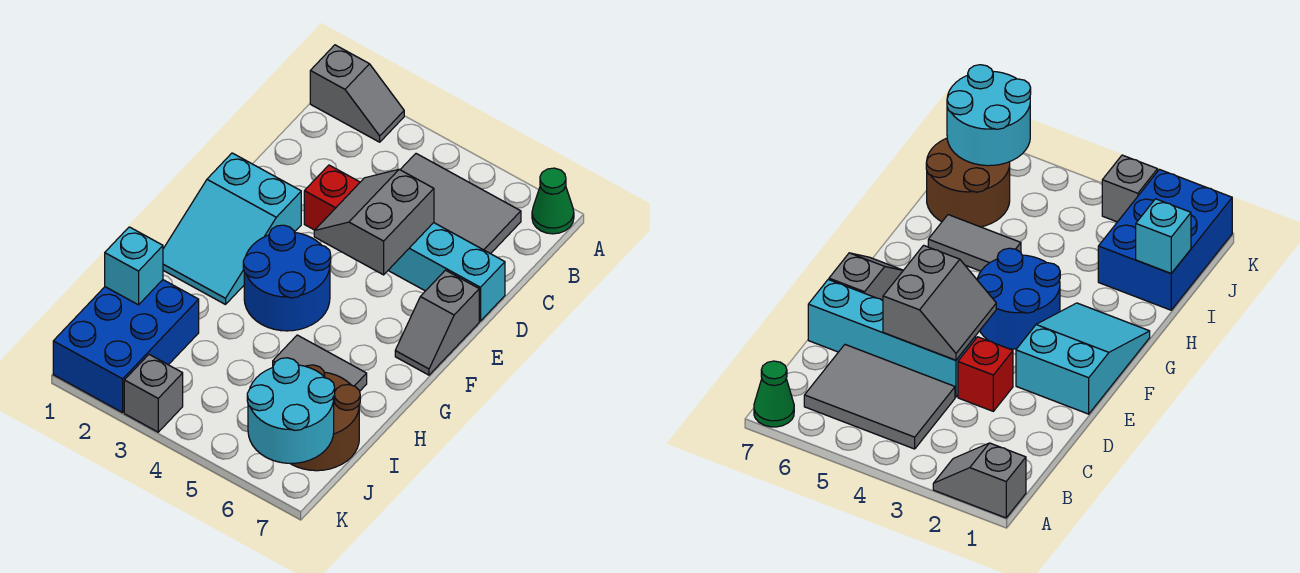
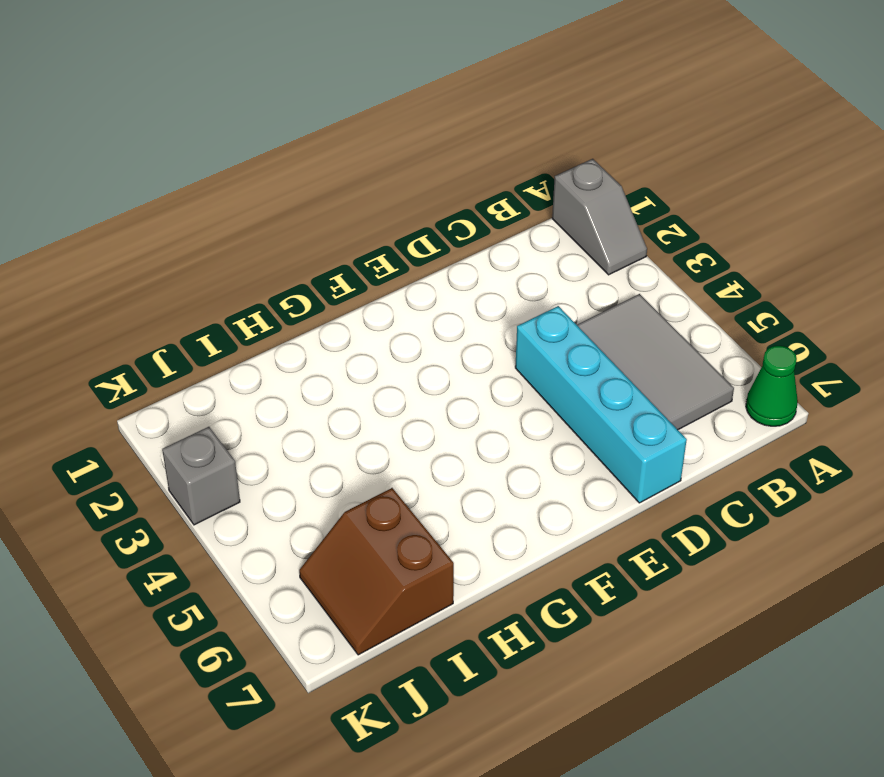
brown 2x2 slope [299,488,454,655] -> brown 2x2 round brick [290,365,360,471]
none -> red 1x1 brick [304,165,360,230]
none -> cyan 2x3 slope [163,153,301,305]
none -> grey 1x2 slope [395,270,479,375]

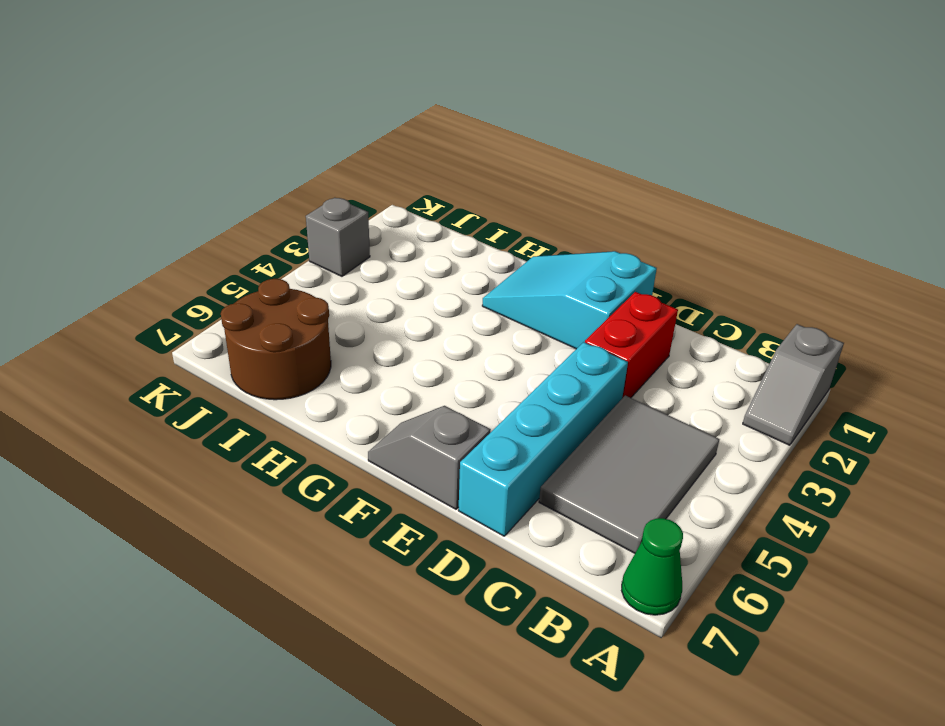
red 1x2 brick [585,292,678,398] -> red 1x1 brick [304,165,360,230]
none -> blue 2x2 round brick [243,225,331,331]
none -> grey 1x2 tile [273,335,367,391]
none -> blue 2x3 brick [53,280,199,413]

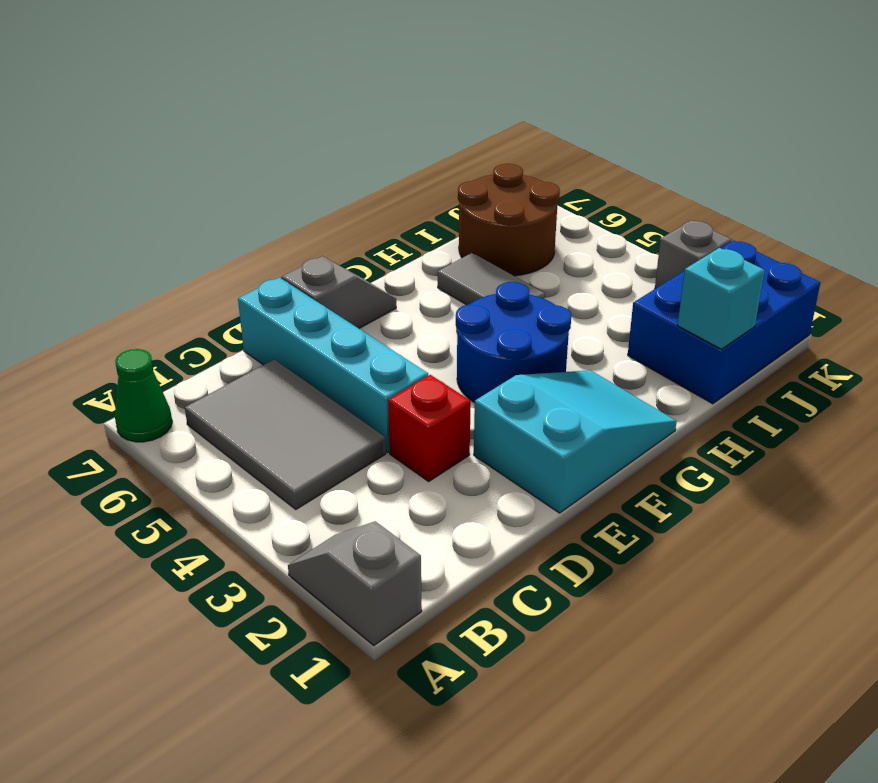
none -> grey 2x2 slope [314,169,434,275]
none -> cyan 2x2 round brick [247,358,335,463]

